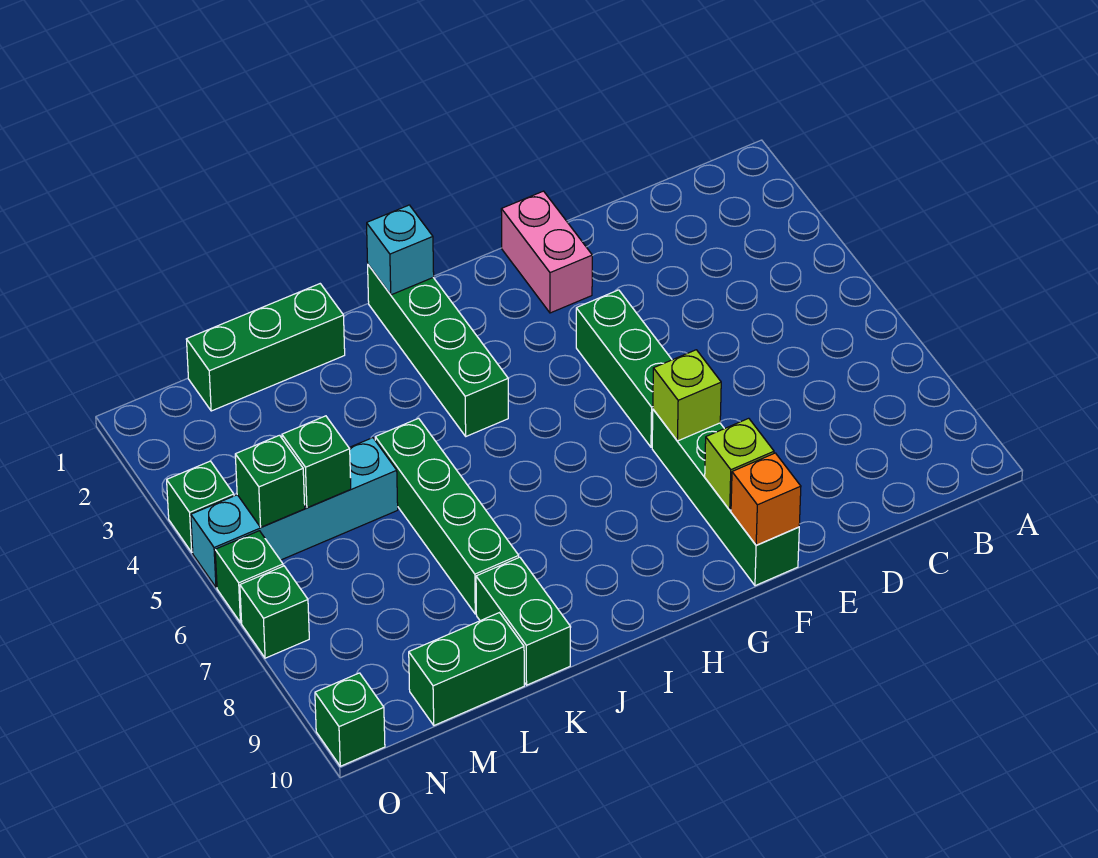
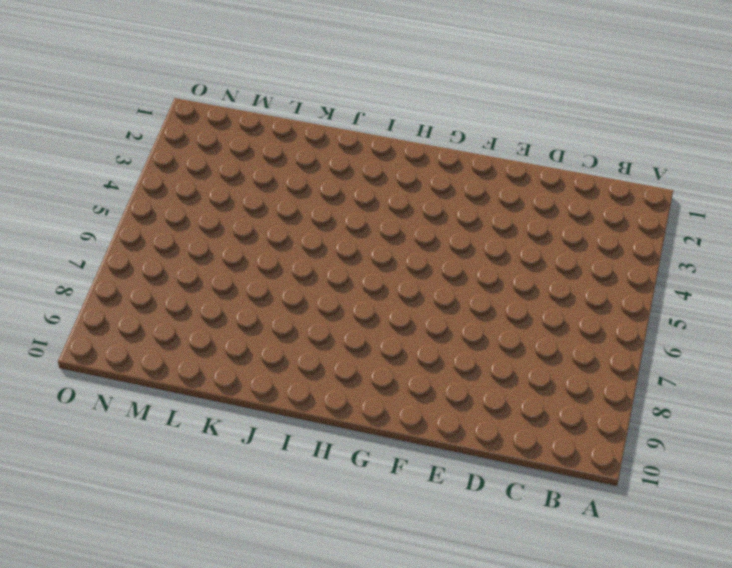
none -> pink 1x2 brick [501,191,592,313]
none -> green 1x3 brick [576,290,672,447]
none -> green 1x4 brick [652,410,799,586]

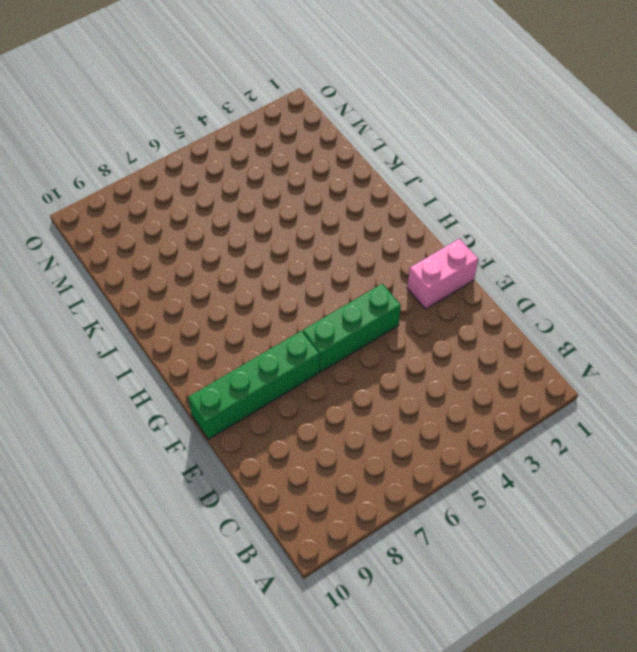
none -> green 1x4 brick [368,265,508,436]
none -> green 1x3 brick [186,284,345,411]
none -> green 1x4 brick [375,418,519,614]

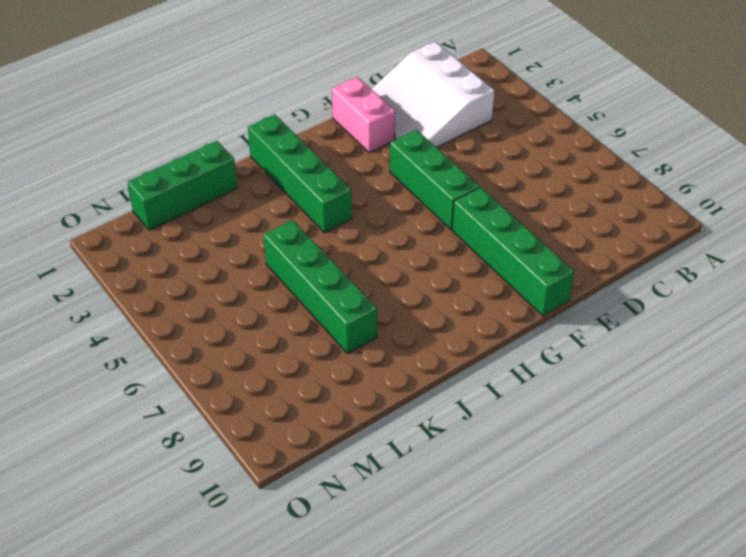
white 3x3 slope [372,42,495,148] -> none
none -> green 1x2 brick [476,557,571,685]
none -> cyan 1x4 brick [191,438,398,587]
none -> green 1x2 brick [409,613,524,725]

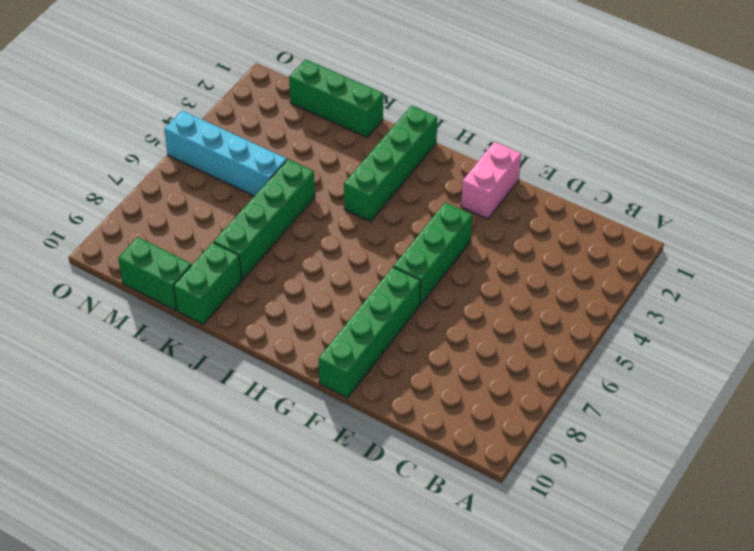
none -> green 1x1 brick [167,461,234,552]
none -> green 1x1 brick [215,531,283,623]
none -> green 1x1 brick [240,566,309,658]

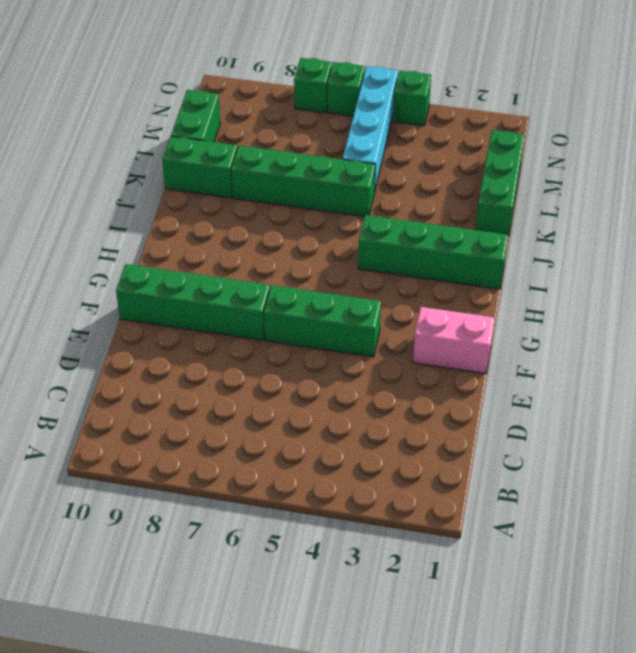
none -> green 1x1 brick [315,673,385,766]
none -> lime 1x1 brick [653,350,721,441]
none -> lime 1x1 brick [705,418,774,510]

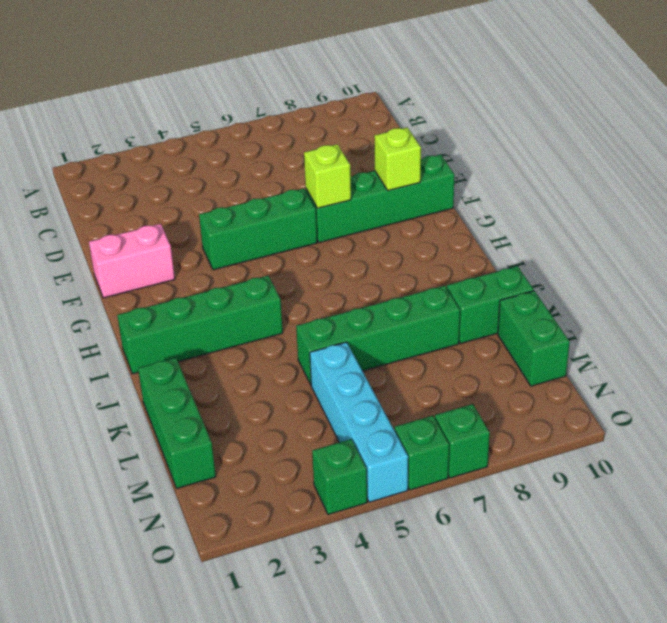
none -> green 1x1 brick [315,673,385,766]
none -> orange 1x1 brick [731,453,801,545]
none -> cyan 1x1 brick [367,205,434,295]

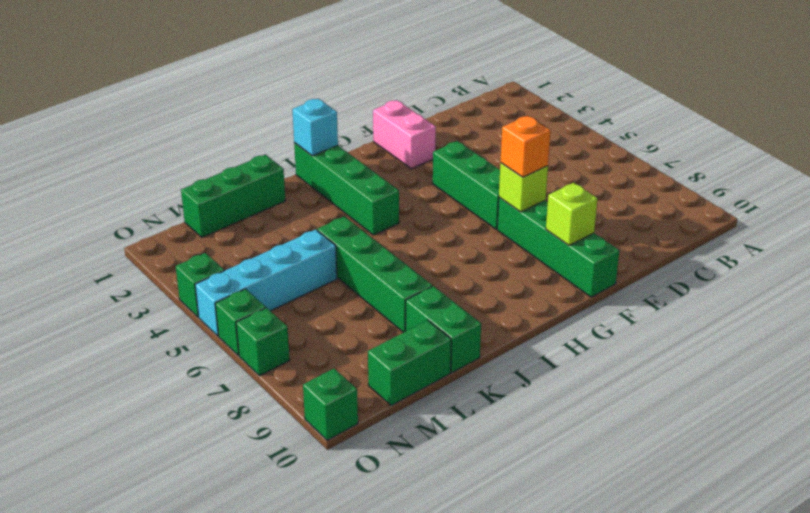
orange 1x1 brick [500,116,551,177] -> orange 1x1 brick moved to [731,453,801,545]
none -> green 1x1 brick [282,416,351,508]
none -> green 1x1 brick [235,435,305,527]

